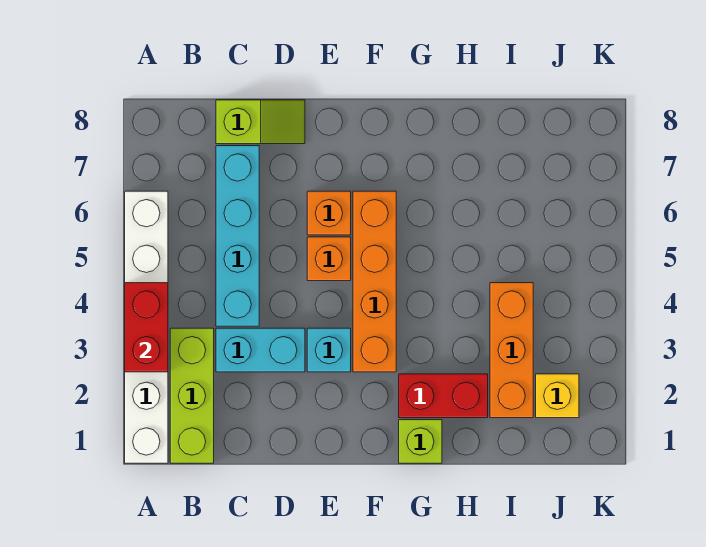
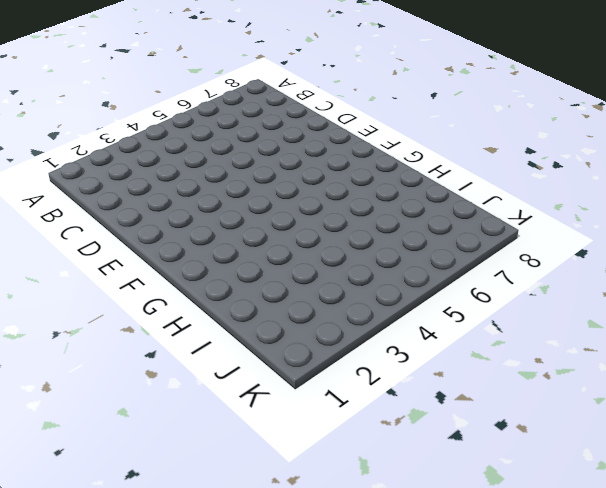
none -> white 1x6 brick [125,191,168,463]
none -> lime 1x3 brick [170,328,214,463]
none -> cyan 1x2 brick [216,328,305,372]

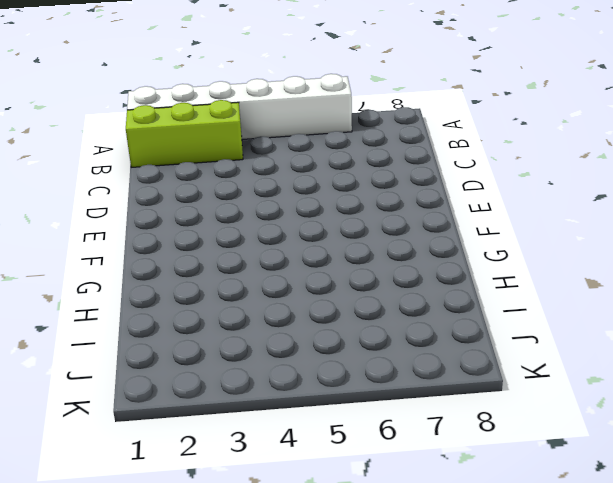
none -> cyan 1x2 brick [216,328,305,372]
none -> cyan 1x4 brick [216,146,259,326]
none -> lime 1x2 slope [216,100,305,144]

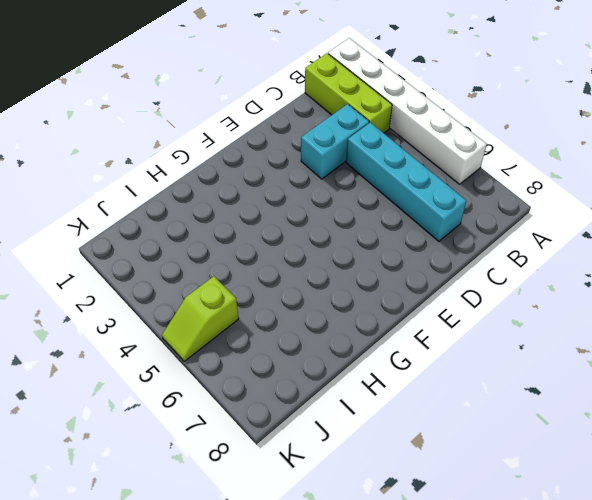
lime 1x2 slope [162,276,239,361] -> lime 1x2 slope moved to [216,100,305,144]
none -> cyan 1x1 brick [307,328,351,372]
none -> orange 1x1 brick [307,237,351,281]
none -> orange 1x1 brick [307,191,351,235]

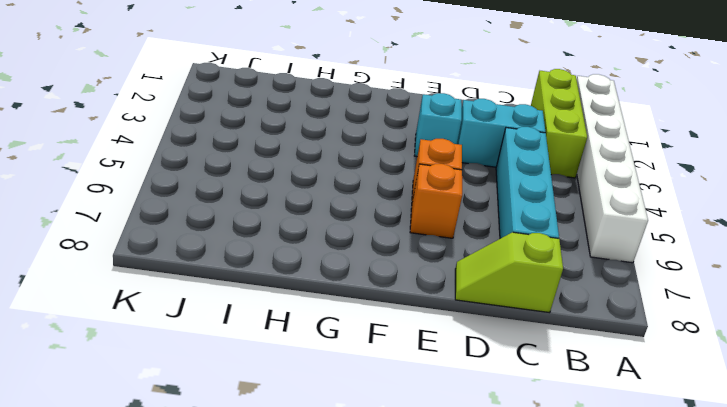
none -> orange 1x4 brick [353,191,396,372]
none -> lime 1x1 brick [399,420,442,463]
none -> red 1x2 brick [399,374,488,418]

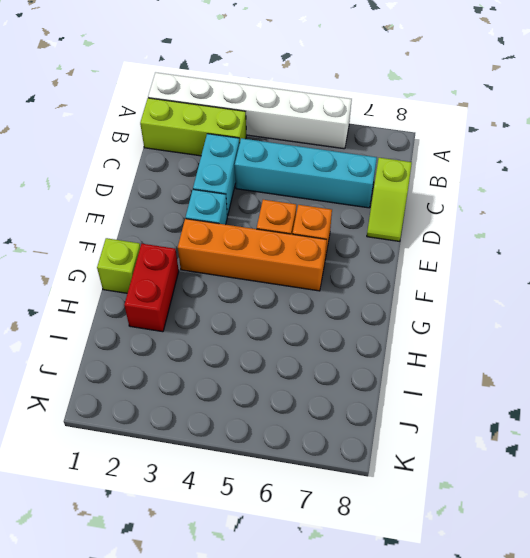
none -> orange 1x3 brick [490,283,533,418]
none -> yellow 1x1 brick [536,374,579,418]
none -> red 1x2 brick [125,283,168,372]

